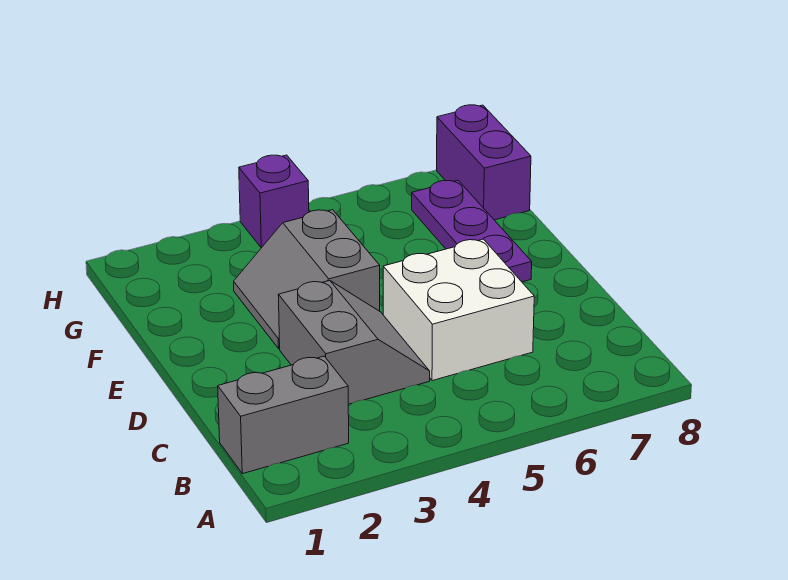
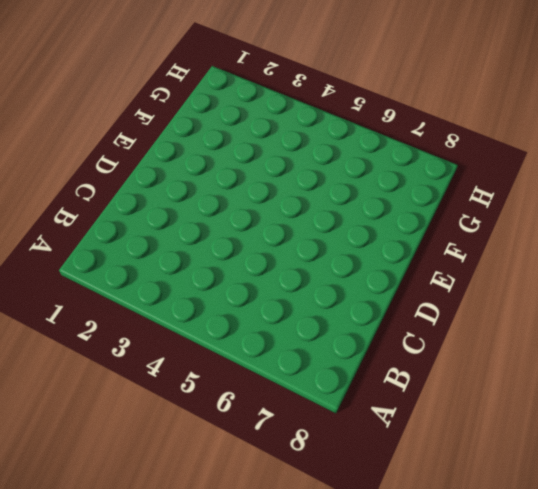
none -> grey 1x2 brick [218,356,349,474]
none -> grey 2x2 slope [278,281,430,404]

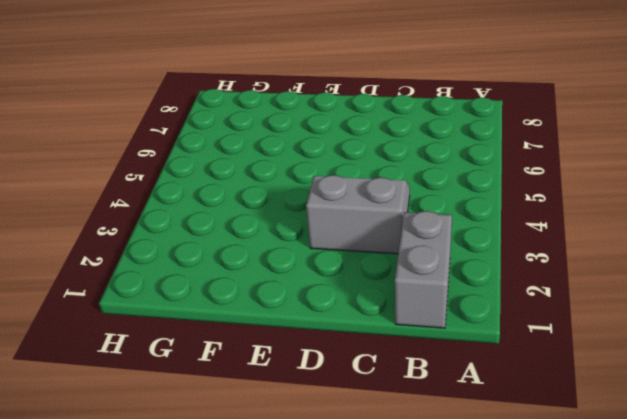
none -> white 2x2 brick [383,239,534,381]
none -> grey 2x2 slope [234,210,380,349]

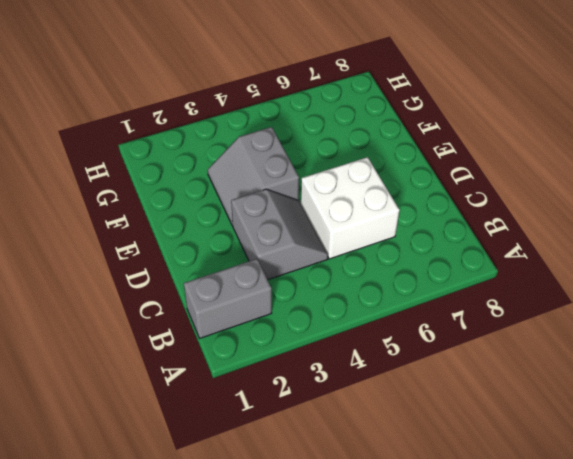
none -> purple 1x3 plate [412,180,532,282]
none -> purple 1x2 brick [437,105,531,220]

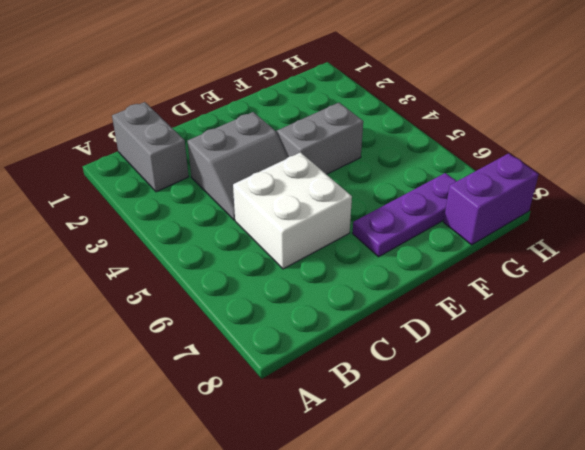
none -> purple 1x1 brick [239,155,309,248]

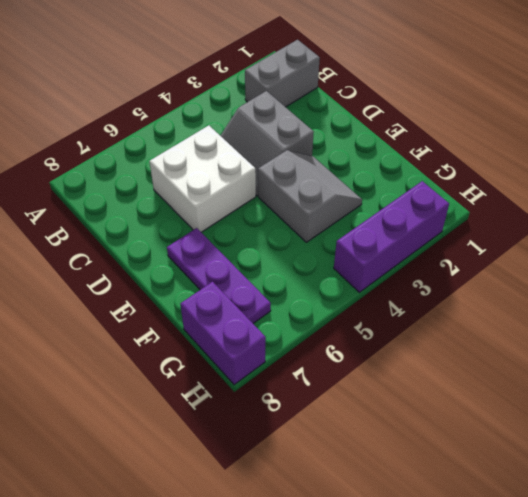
purple 1x3 brick [334,181,449,292] -> purple 1x1 brick [239,155,309,248]

